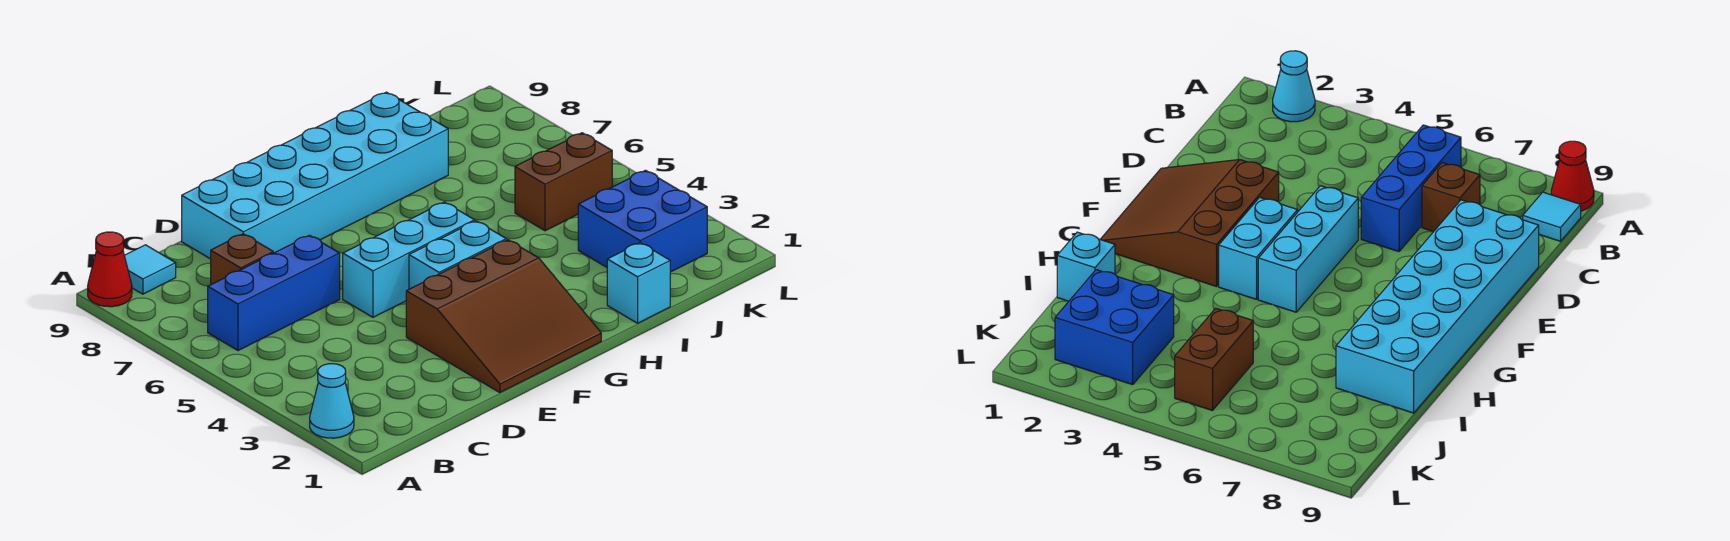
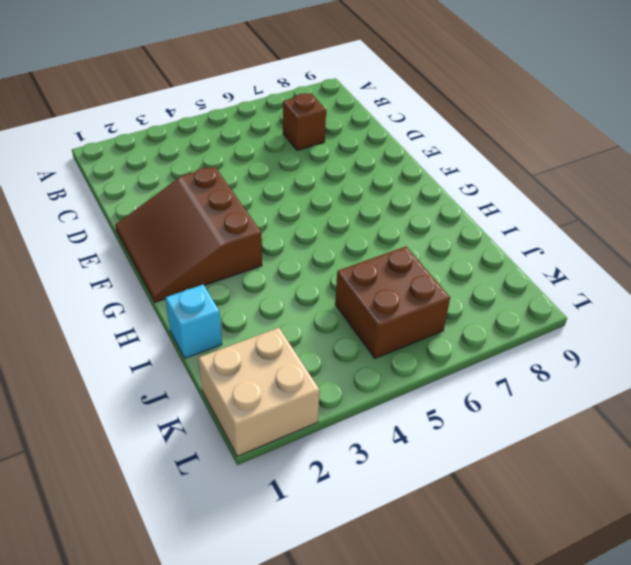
brown 2x2 brick [335,246,450,358] -> brown 1x2 brick [515,133,612,231]
tan 2x2 brick [198,328,320,456] -> blue 2x2 brick [578,170,707,272]
none -> cyan 1x1 cone [310,364,354,438]
none -> red 1x1 cone [88,232,132,307]
none -> blue 1x3 brick [208,235,340,351]

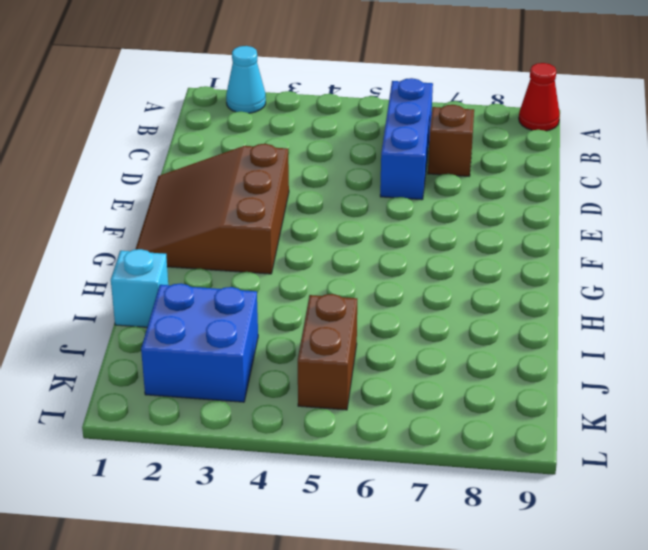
none -> cyan 1x1 tile [124,245,176,294]
none -> cyan 2x6 brick [182,92,448,259]
none -> cyan 1x3 brick [343,202,475,317]

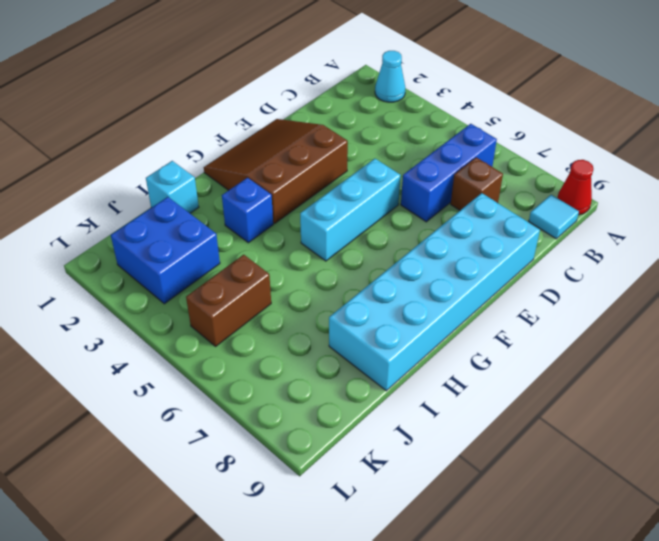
blue 1x1 brick [222,178,273,243] -> none
none -> cyan 1x2 brick [409,221,506,289]

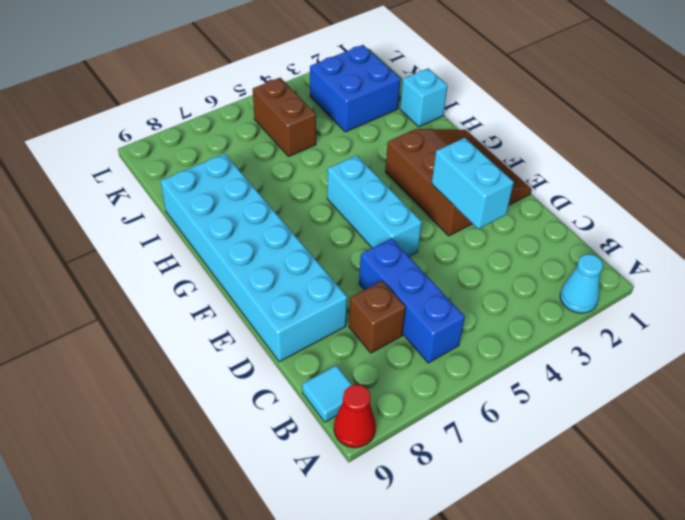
cyan 1x2 brick [432,138,514,229] -> cyan 1x2 brick moved to [409,221,506,289]

